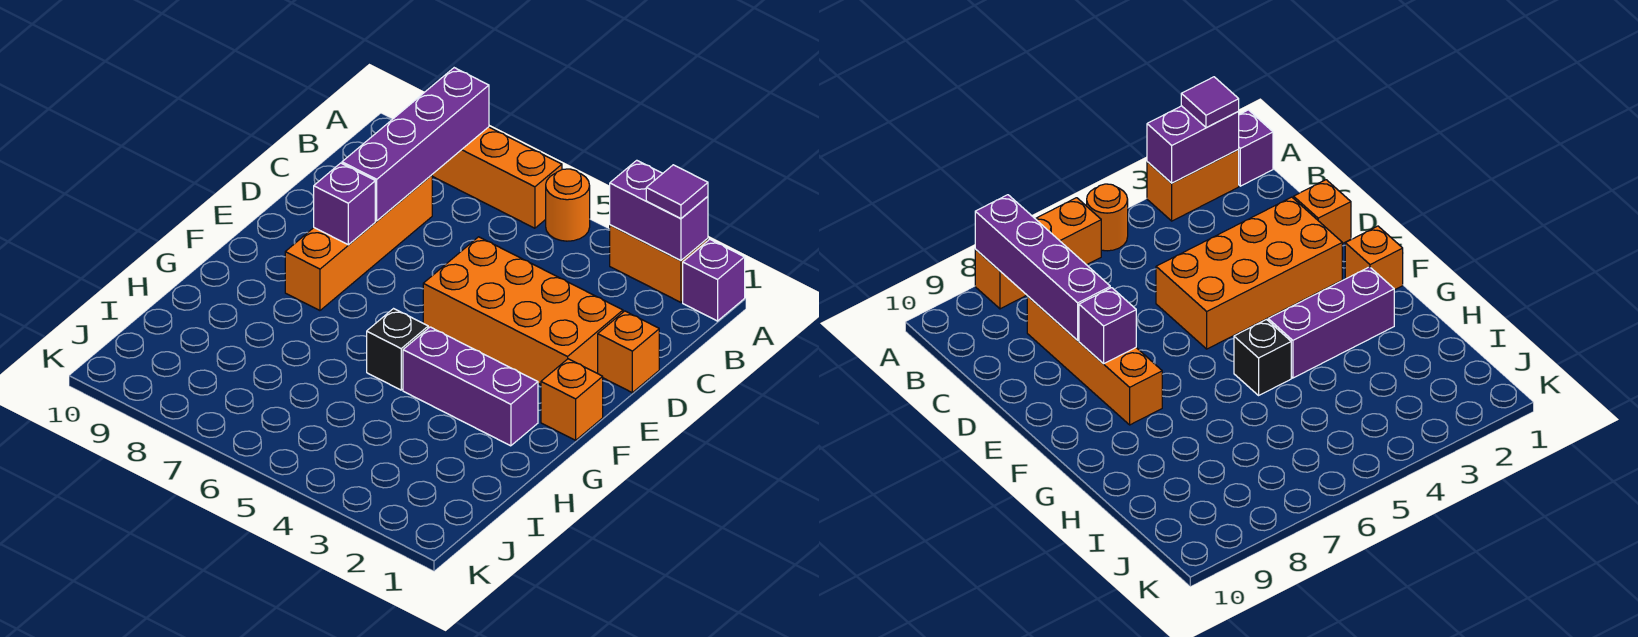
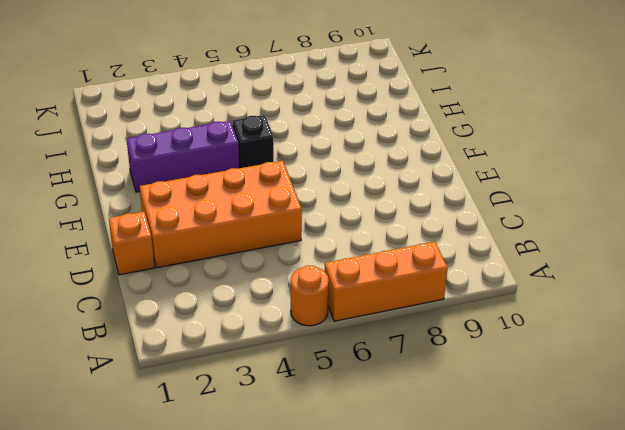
none -> purple 1x1 brick [683,239,745,321]
none -> orange 1x2 brick [610,225,708,302]
none -> orange 1x4 brick [285,175,432,311]

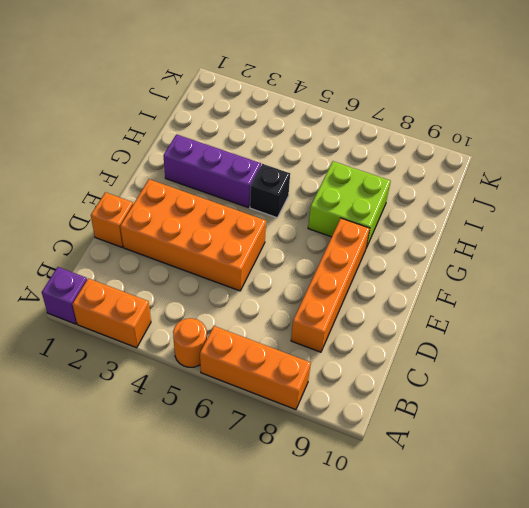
lime 2x2 brick [308,161,391,248] -> none
none -> orange 1x1 brick [541,359,603,440]
none -> purple 1x2 brick [610,160,708,261]
none -> purple 1x4 brick [342,68,489,221]

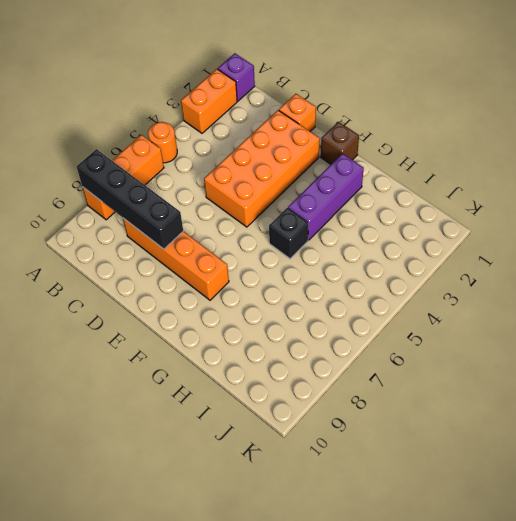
black 1x4 brick [77,149,183,249] -> purple 1x4 brick [342,68,489,221]
brown 1x1 brick [321,122,359,164] -> orange 1x1 brick [541,359,603,440]
none -> purple 1x2 brick [610,160,708,261]
none -> purple 1x1 brick [314,163,375,245]
none -> purple 1x1 tile [646,165,708,218]

